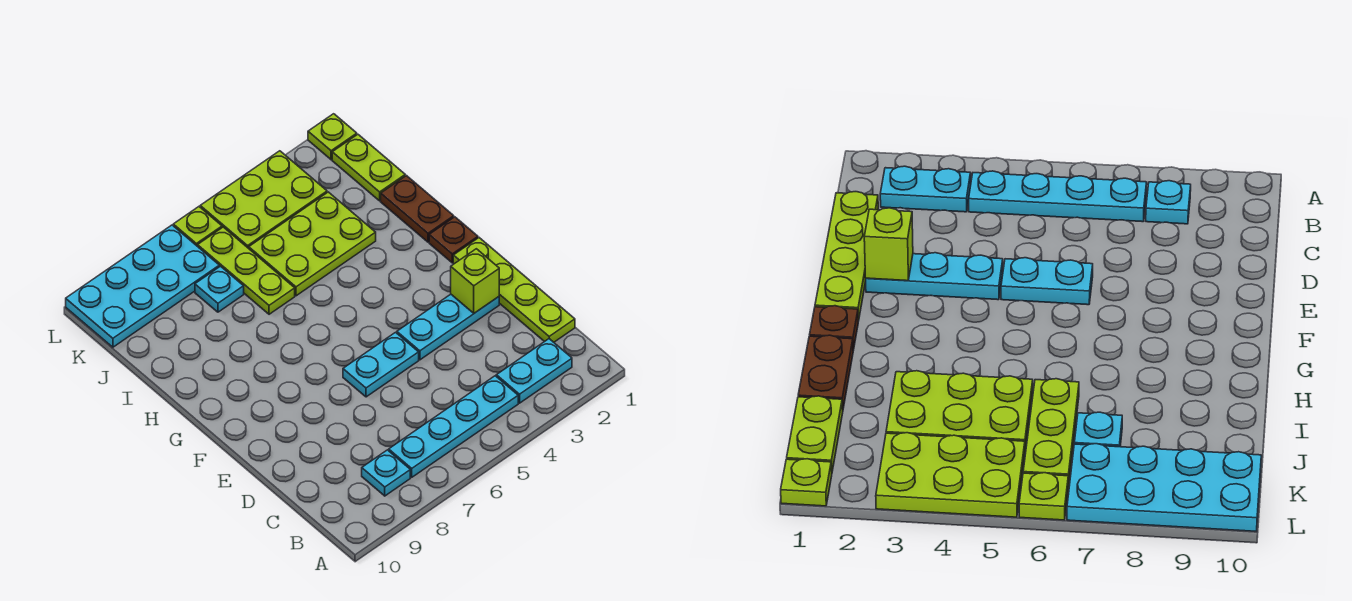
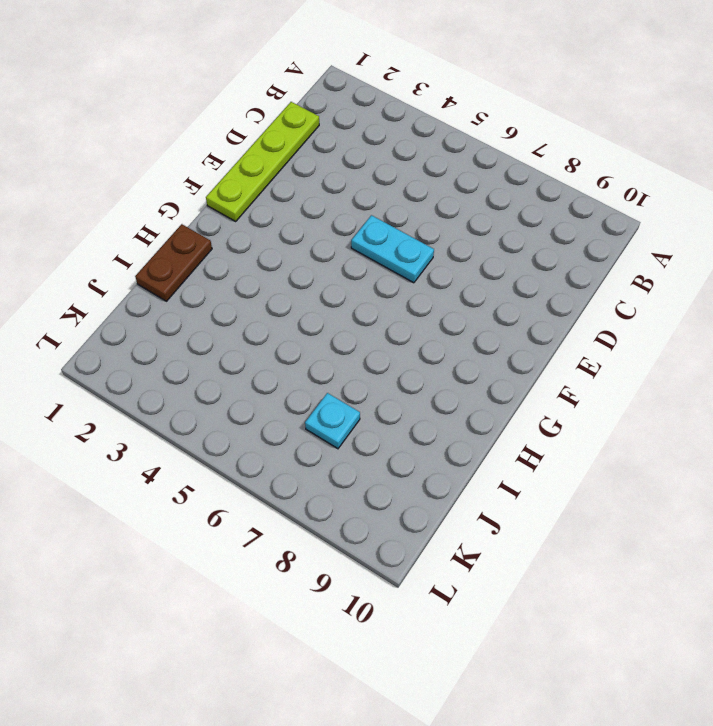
none -> cyan 1x2 plate [496,339,572,403]
none -> cyan 1x4 plate [389,376,518,477]
none -> cyan 1x1 plate [362,450,410,496]

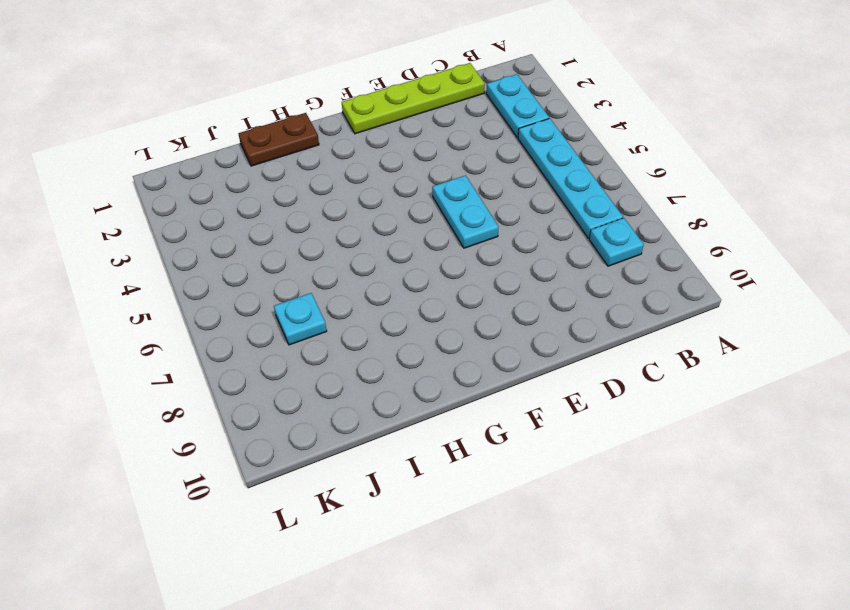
none -> cyan 1x3 plate [397,294,499,360]
none -> brown 1x1 plate [429,217,478,263]
none -> lime 2x3 plate [249,192,376,296]

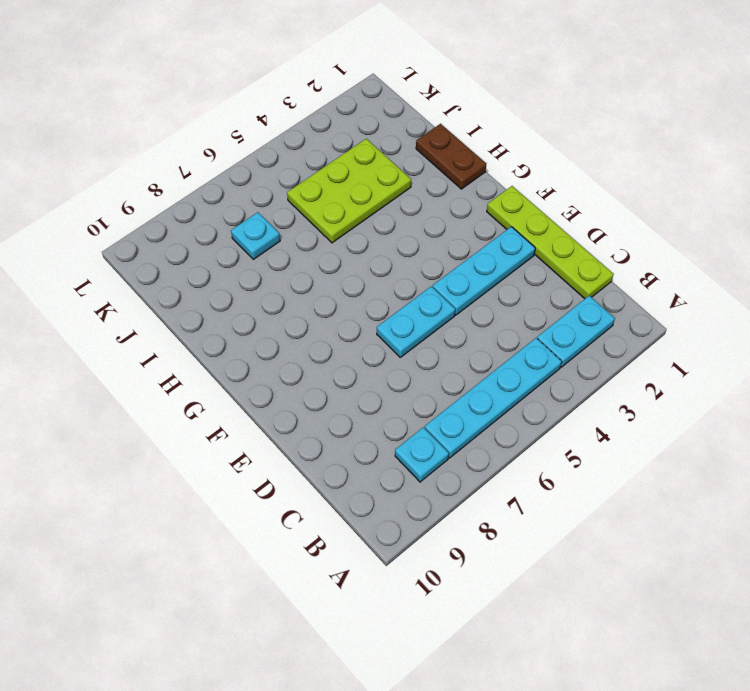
none -> brown 1x1 plate [429,217,478,263]
none -> lime 1x3 plate [198,227,295,314]
none -> lime 1x2 plate [332,134,405,201]

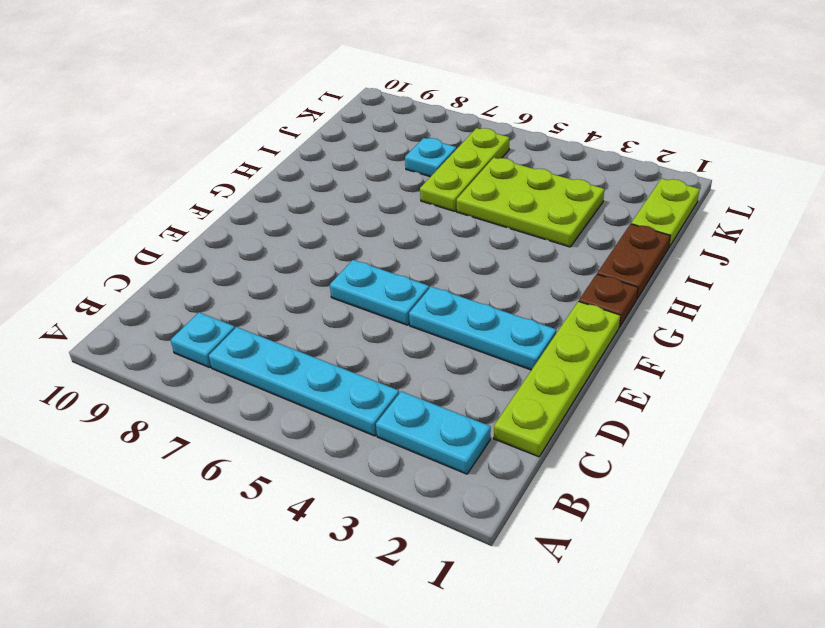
none -> lime 2x3 plate [200,151,327,248]
none -> cyan 2x4 plate [66,225,219,347]
none -> lime 1x1 plate [308,114,357,160]

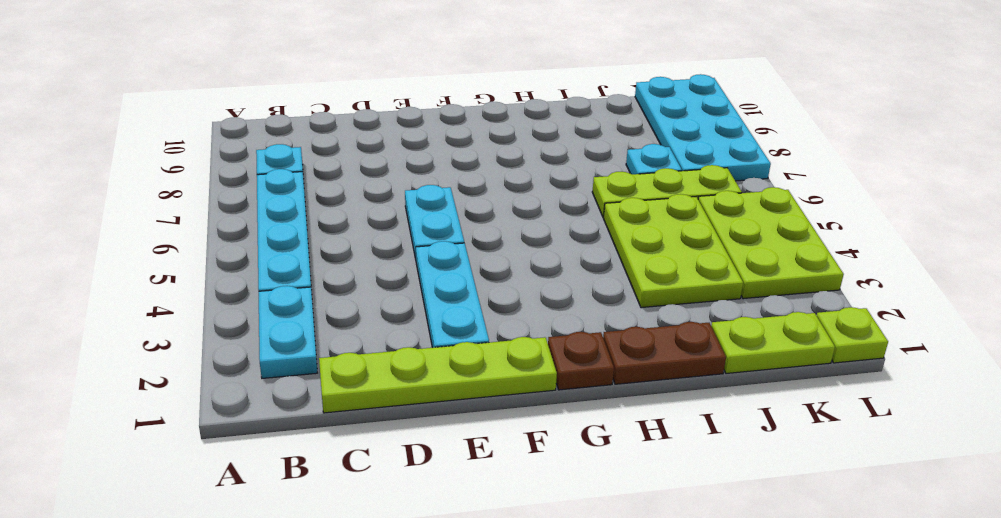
none -> lime 1x1 plate [173,207,222,246]
none -> lime 1x1 brick [451,249,499,313]

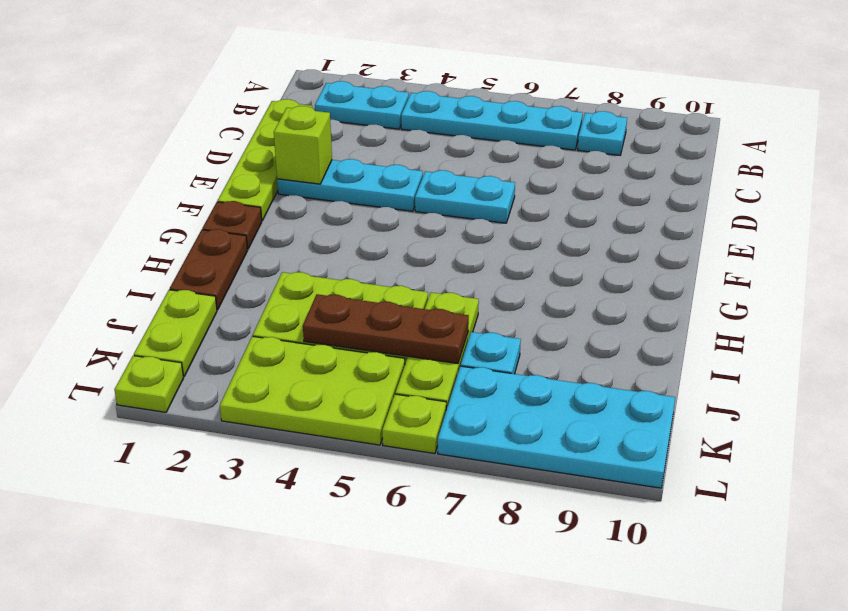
brown 1x3 plate [303,294,469,364] -> none

